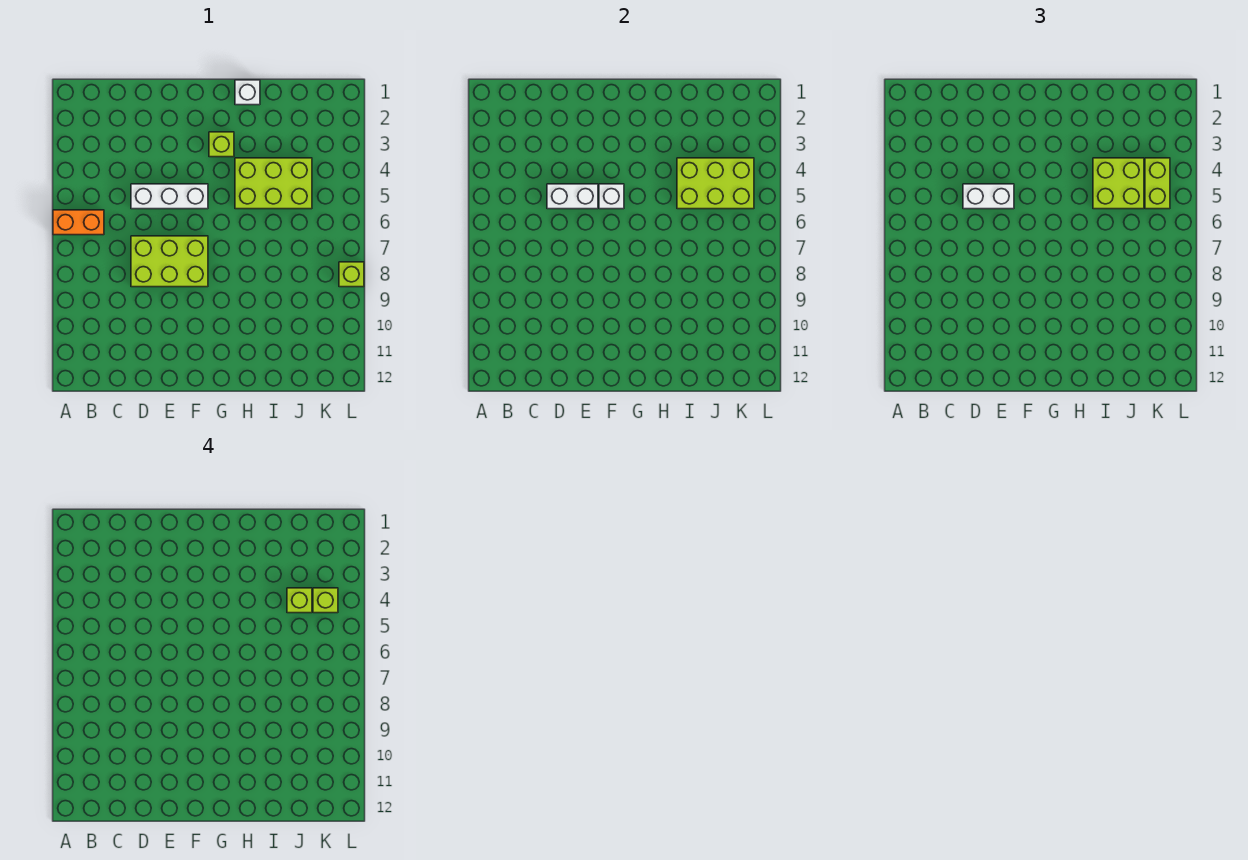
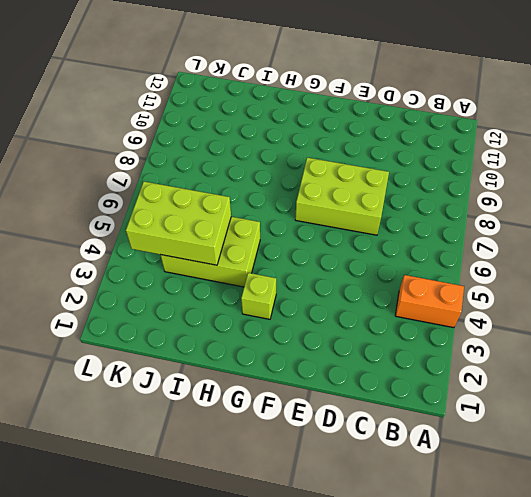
orange 1x2 brick [395,275,464,328] -> orange 1x2 brick moved to [53,210,104,235]
none -> white 1x3 brick [131,184,208,209]
none -> white 1x1 brick [235,80,260,105]
none -> lime 1x1 brick [339,262,364,287]

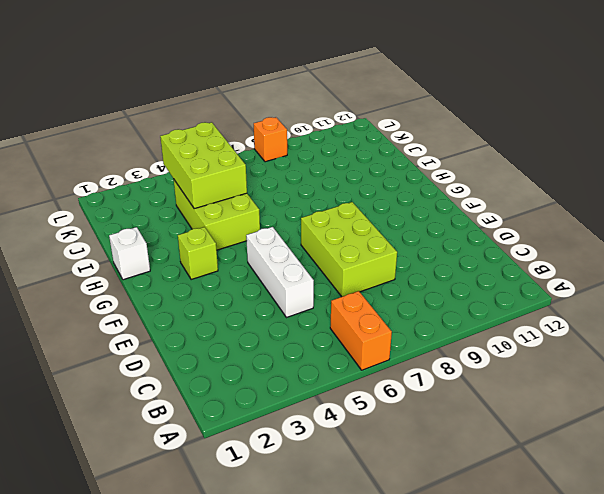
orange 1x1 brick [254,117,287,162] -> lime 1x1 brick [339,262,364,287]
none -> white 1x2 brick [547,184,598,209]
none -> white 1x1 brick [599,184,624,209]
none -> white 1x2 brick [963,184,1014,209]

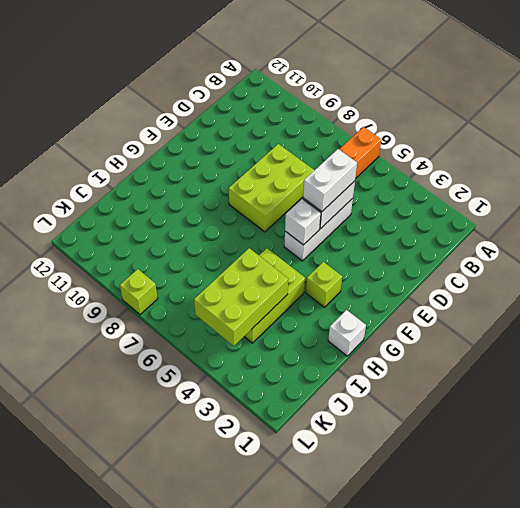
none -> lime 2x2 brick [1093,158,1144,209]
none -> lime 1x2 brick [1145,158,1170,209]
none -> lime 1x1 brick [287,588,312,613]

